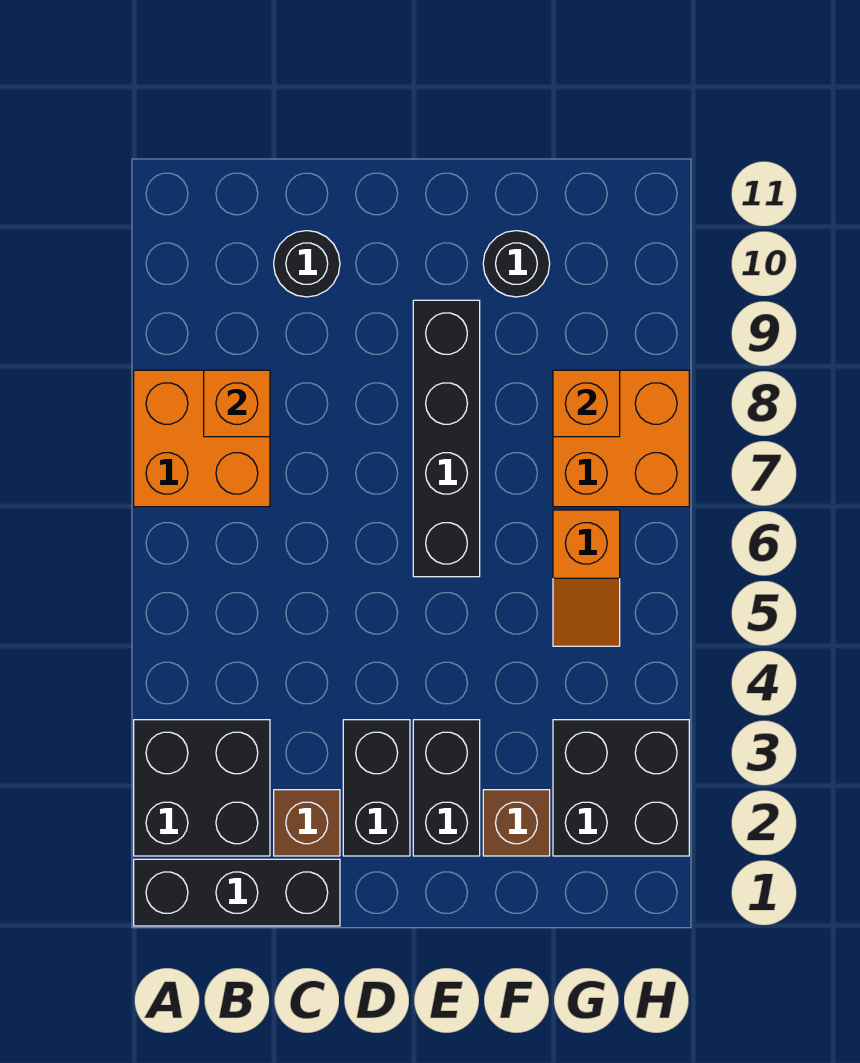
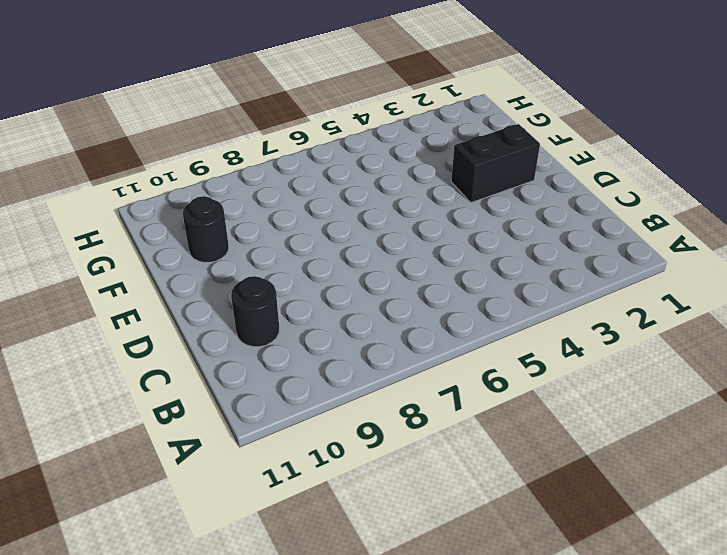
none -> black 1x3 brick [134,859,340,926]
none -> black 2x2 brick [134,720,270,856]
none -> orange 2x2 brick [134,370,270,507]

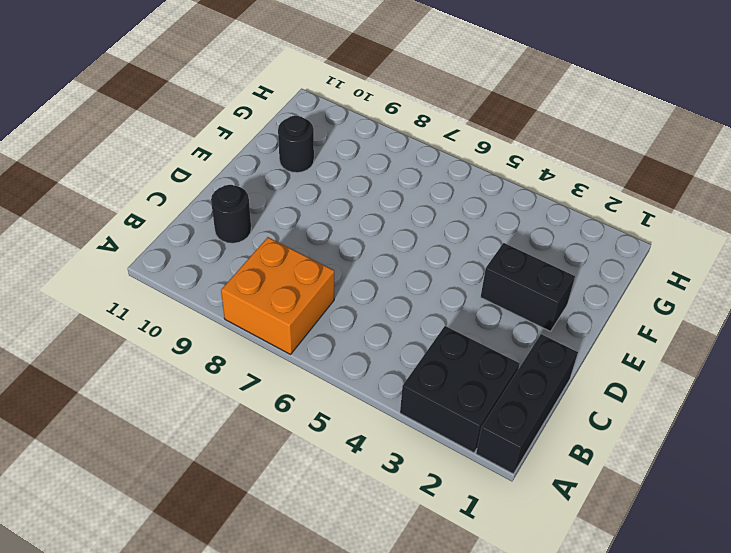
none -> brown 1x1 brick [274,790,340,856]
none -> black 1x2 brick [343,720,410,856]
none -> black 1x4 brick [413,300,480,577]

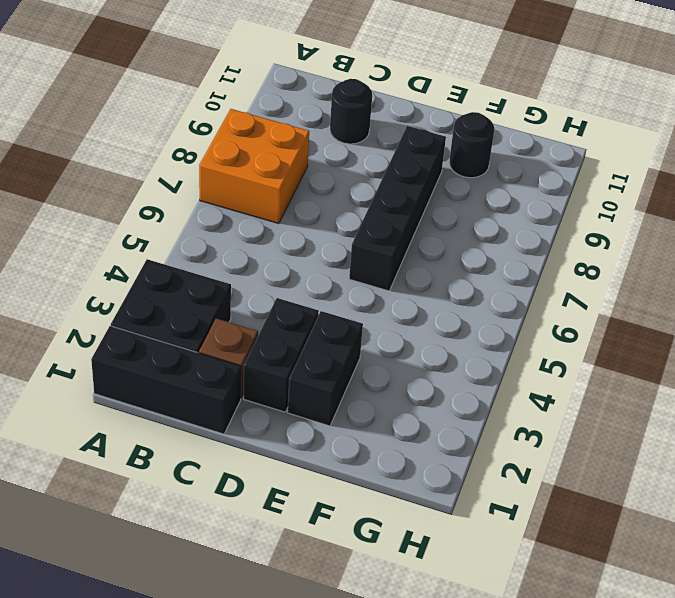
none -> brown 1x1 brick [483,790,550,856]
none -> black 2x2 brick [553,720,689,856]
none -> orange 1x2 slope [553,510,620,646]

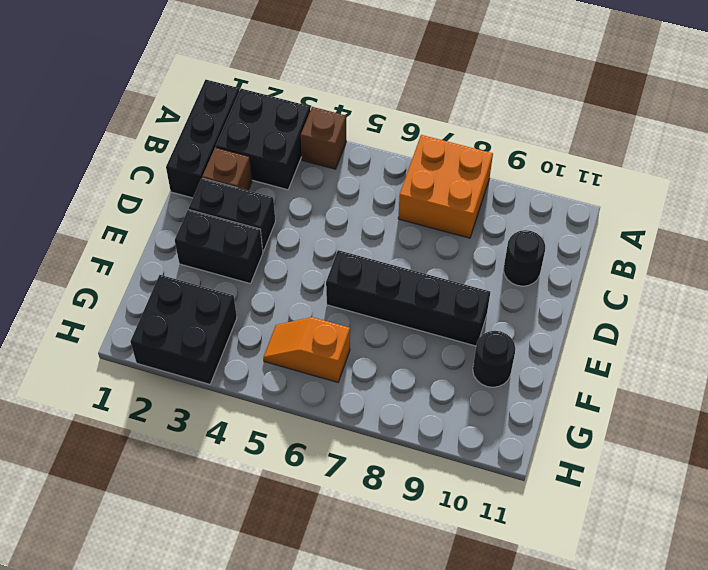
brown 1x1 brick [301,107,346,169] -> brown 1x1 brick moved to [483,790,550,856]
none -> orange 2x2 brick [553,370,689,507]
none -> orange 1x1 brick [204,370,270,437]
none -> orange 1x1 brick [553,370,620,437]

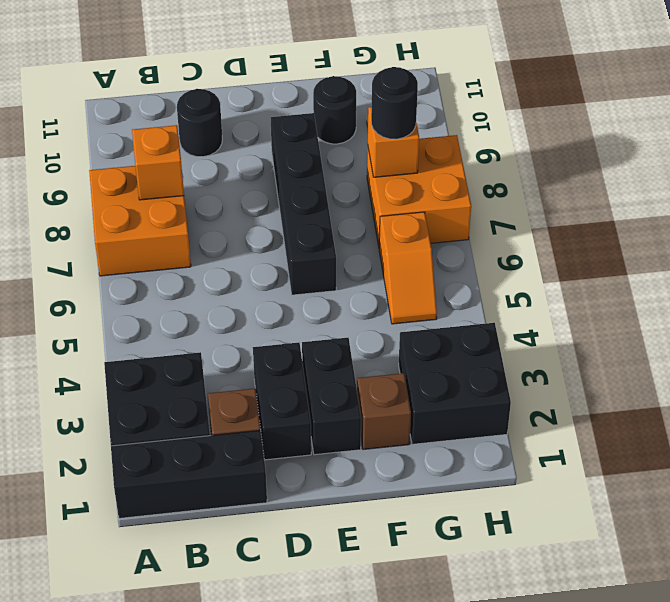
black 1x1 round brick [371,67,418,139] -> none

